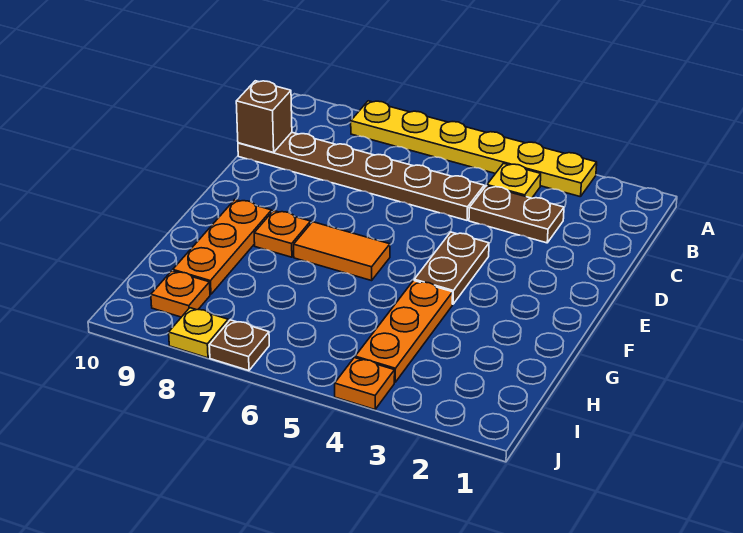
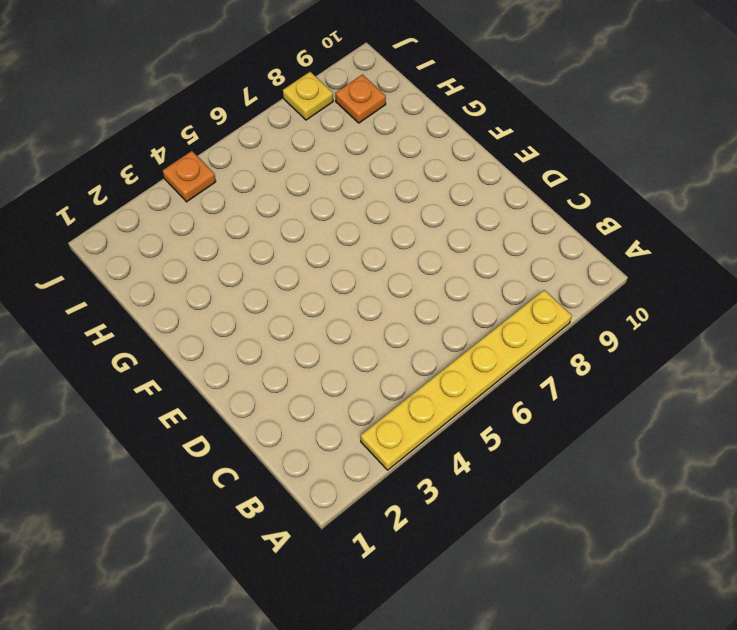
none -> yellow 1x1 plate [487,163,541,198]
none -> brown 1x2 plate [469,186,564,243]
none -> brown 1x6 plate [238,132,484,220]

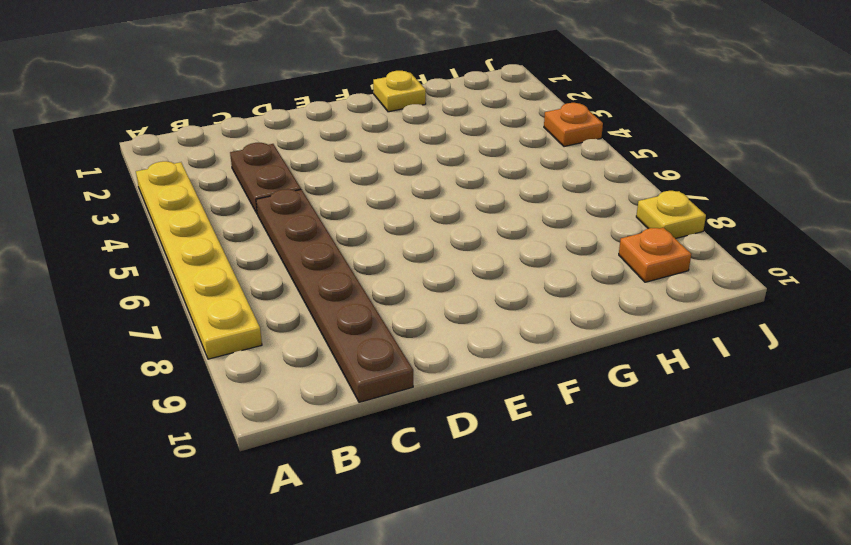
yellow 1x1 plate [373,71,426,112] -> yellow 1x1 plate moved to [487,163,541,198]
none -> brown 1x2 plate [414,232,489,304]
none -> orange 1x2 tile [294,222,390,281]
none -> orange 1x1 plate [254,211,311,257]

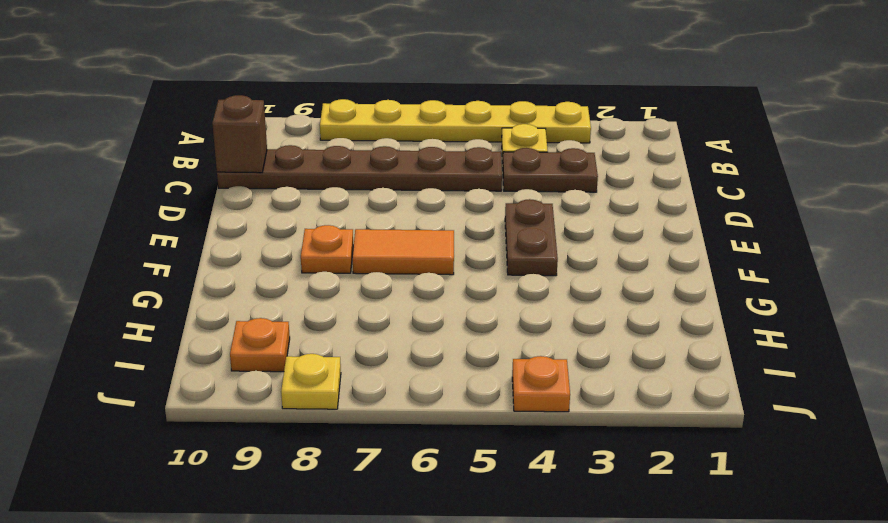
none -> orange 1x3 plate [173,200,272,294]
none -> orange 1x3 plate [355,281,453,382]
none -> brown 1x1 plate [209,320,269,371]

